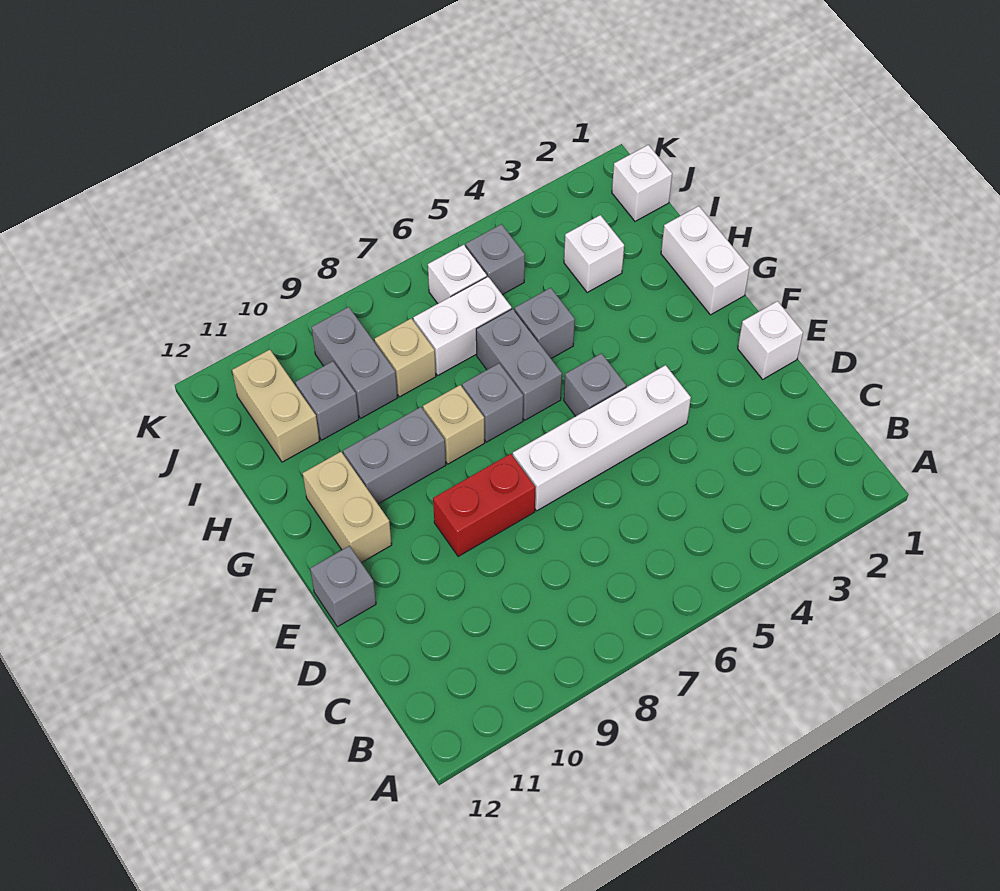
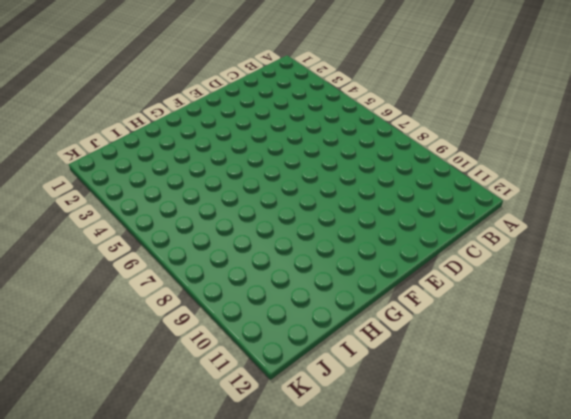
none -> white 1x1 brick [738,301,803,379]
none -> white 1x4 brick [513,365,691,511]
none -> red 1x2 brick [433,454,535,557]

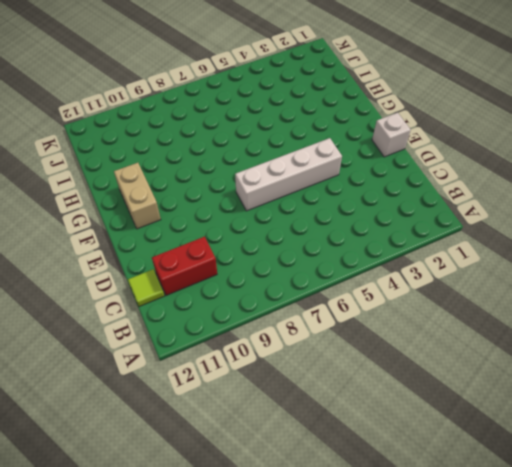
red 1x2 brick [152,237,217,295] -> red 1x2 brick moved to [433,454,535,557]
lime 1x1 tile [128,269,164,307] -> none
none -> grey 1x1 brick [310,546,376,627]
none -> grey 1x1 brick [564,353,626,416]
none -> white 1x2 brick [661,206,750,315]

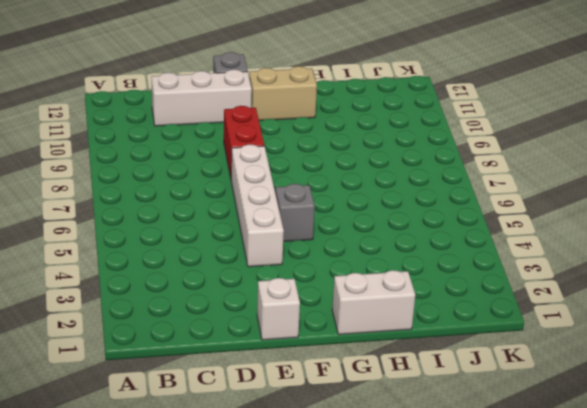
white 1x3 brick [152,69,252,126] -> none
none -> grey 1x2 brick [476,309,562,420]
none -> grey 1x1 brick [462,363,523,442]
none -> tan 1x1 brick [423,385,485,464]

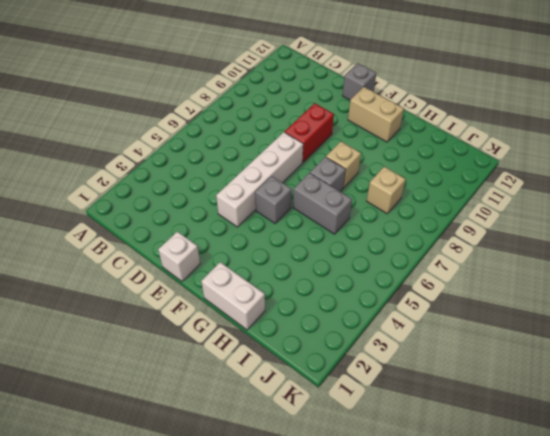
none -> grey 1x2 brick [343,407,446,504]
none -> grey 1x1 brick [515,288,575,358]
none -> white 1x1 brick [564,215,624,292]

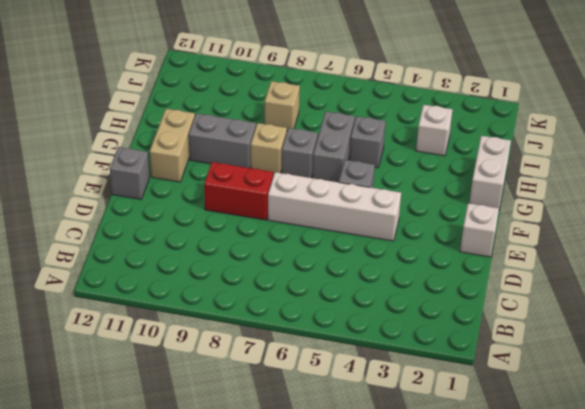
none -> white 1x2 brick [413,277,512,375]
none -> grey 1x2 brick [312,307,397,418]
none -> grey 1x1 brick [295,361,359,440]

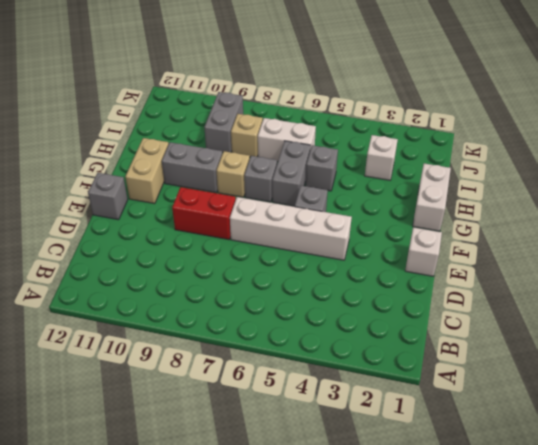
none -> grey 1x1 brick [295,361,359,440]
none -> tan 1x2 brick [232,350,320,462]
none -> white 1x1 brick [612,145,672,221]

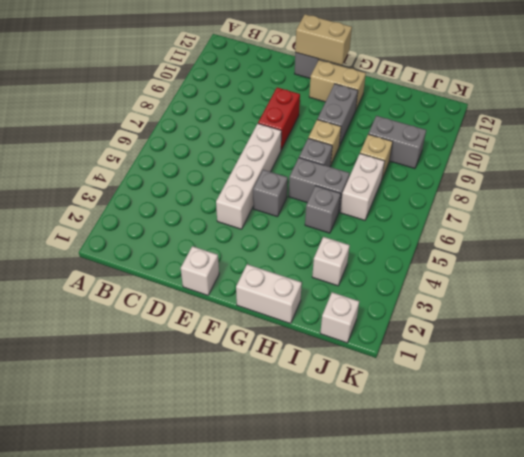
tan 1x2 brick [295,14,352,65] -> tan 1x2 brick moved to [232,350,320,462]
none -> grey 1x1 brick [295,361,359,440]
none -> grey 1x1 brick [466,224,525,295]
none -> white 1x1 brick [428,245,487,304]

